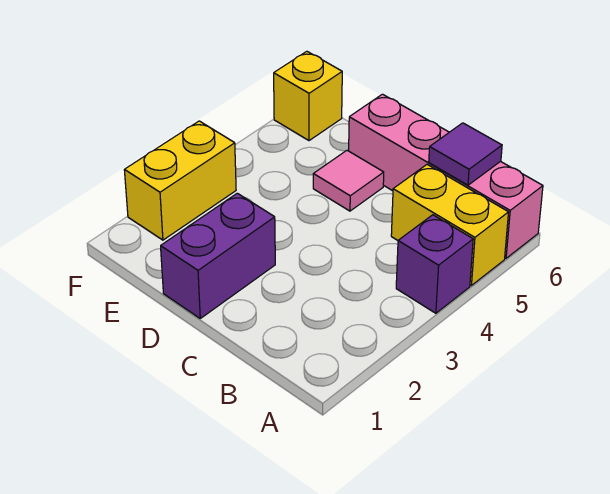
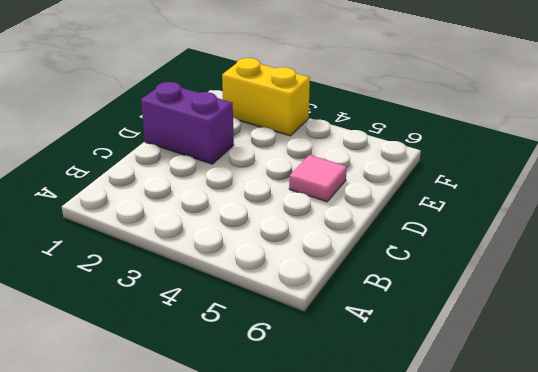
none -> purple 1x1 brick [396,215,473,313]
none -> yellow 1x2 brick [391,165,509,285]

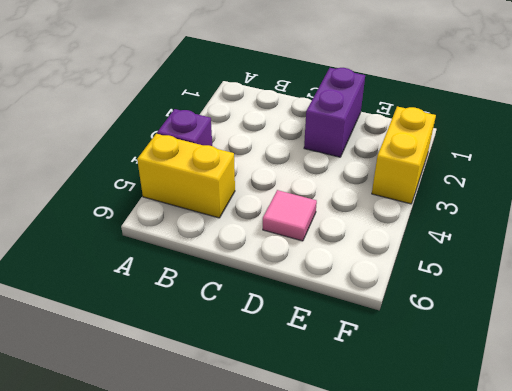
none -> pink 1x4 brick [349,94,543,258]
none -> yellow 1x1 brick [274,51,342,141]

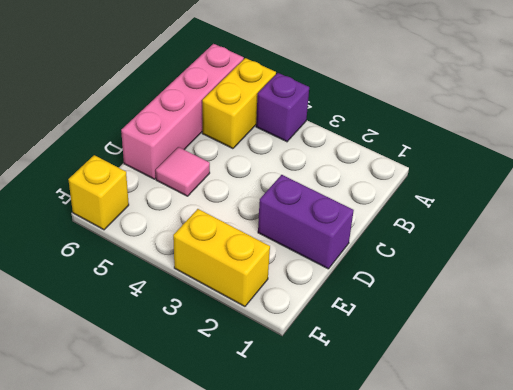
none -> purple 1x1 tile [429,123,502,185]

